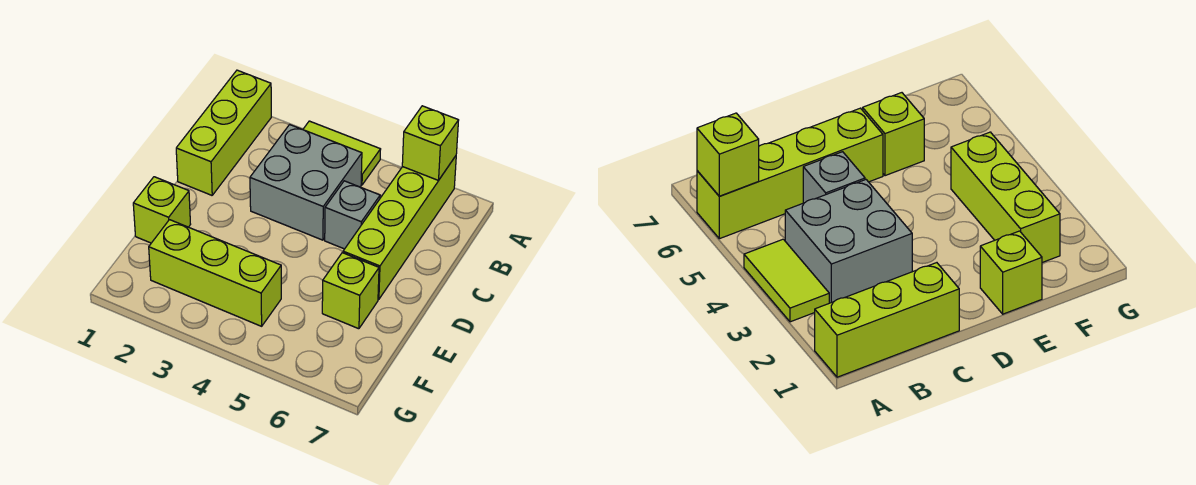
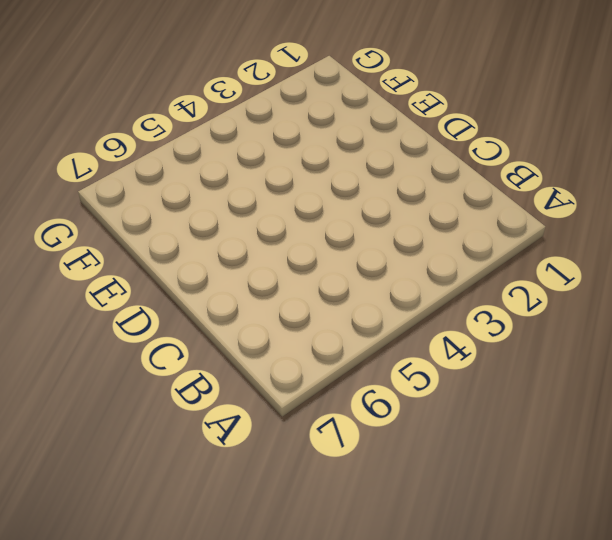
none -> lime 1x3 brick [176,70,271,195]
none -> lime 1x2 tile [303,121,381,185]

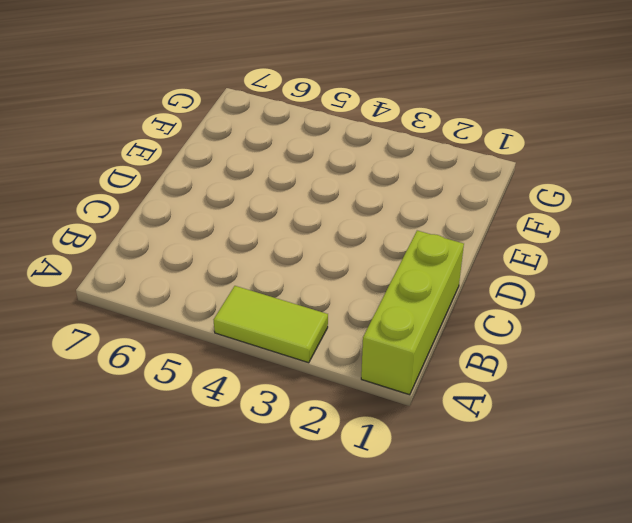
none -> lime 1x4 brick [343,156,456,299]
none -> grey 2x2 brick [250,125,362,240]

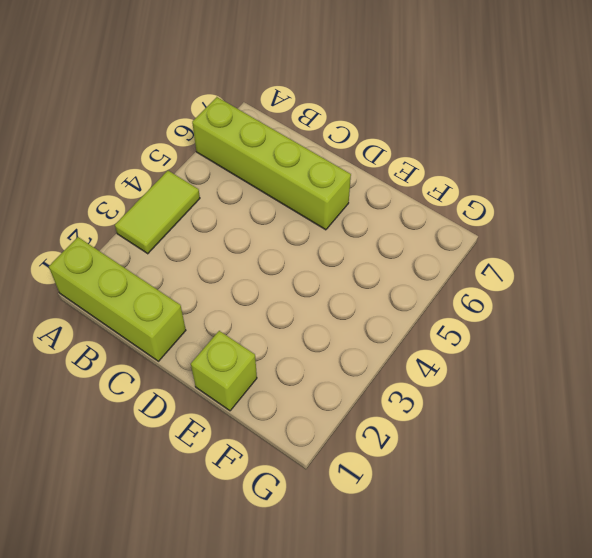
none -> grey 2x2 brick [250,125,362,240]
none -> grey 1x1 brick [325,181,380,249]

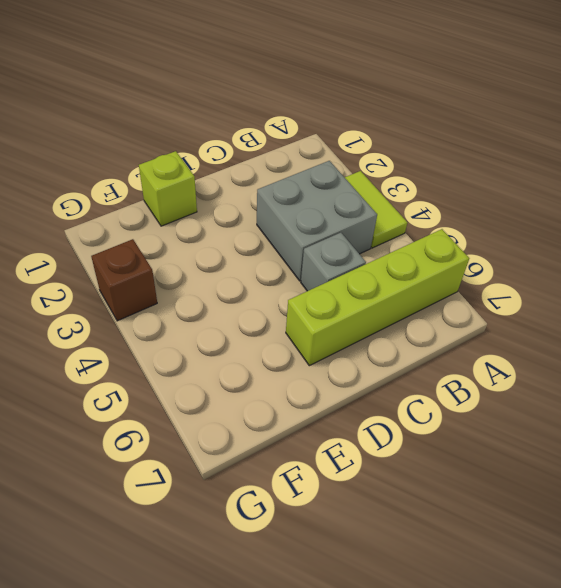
brown 1x1 brick [91,239,157,321] -> none
none -> lime 1x3 brick [176,70,271,195]
none -> lime 1x1 brick [322,253,379,329]

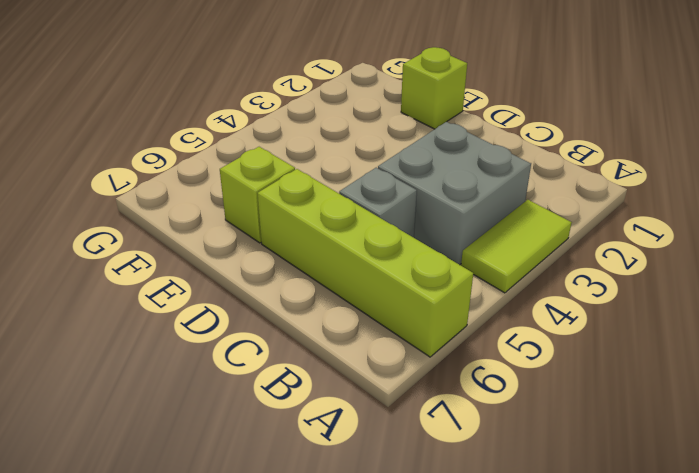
none -> lime 1x3 brick [176,70,271,195]
none -> lime 1x3 brick [149,220,281,326]

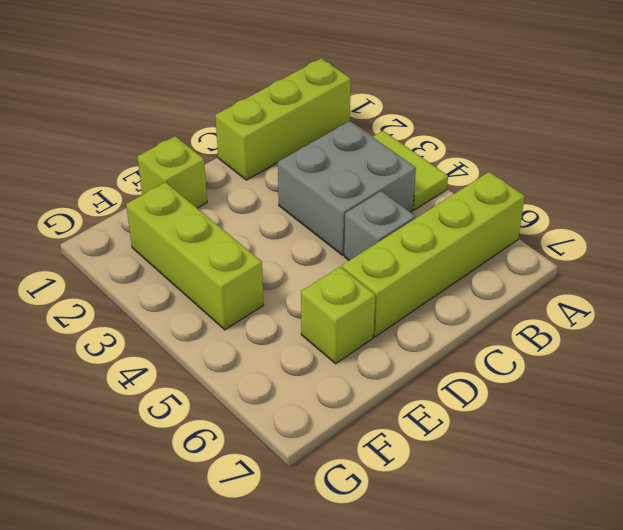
none -> lime 1x1 brick [402,106,459,180]

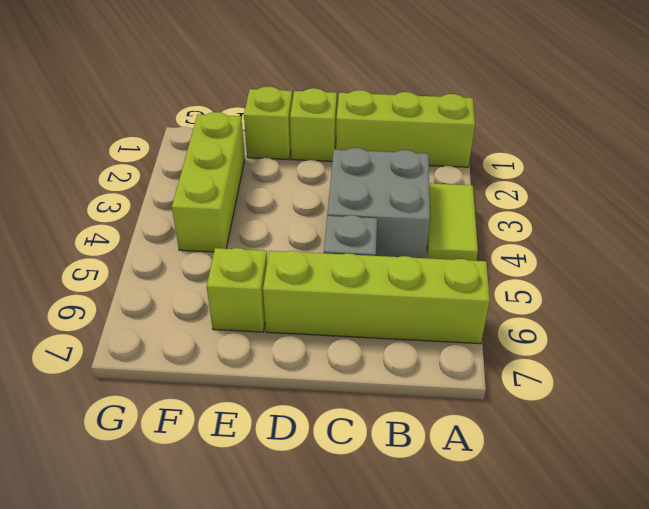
lime 1x1 brick [290,88,337,161] -> lime 1x1 brick moved to [402,106,459,180]

